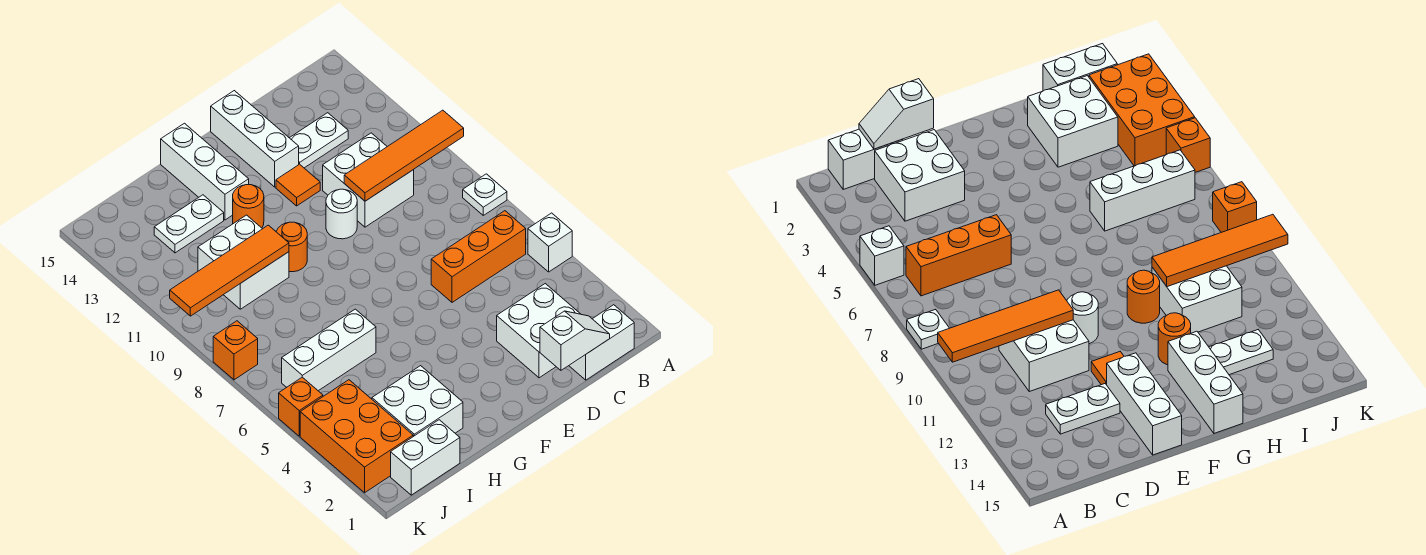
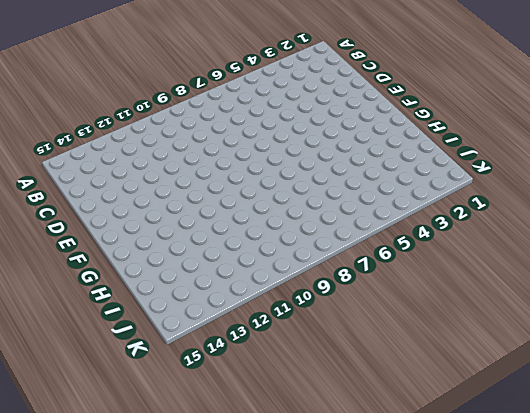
none -> white 1x1 brick [528,213,572,272]
none -> white 1x1 plate [463,174,507,215]
none -> white 1x2 brick [569,305,634,380]

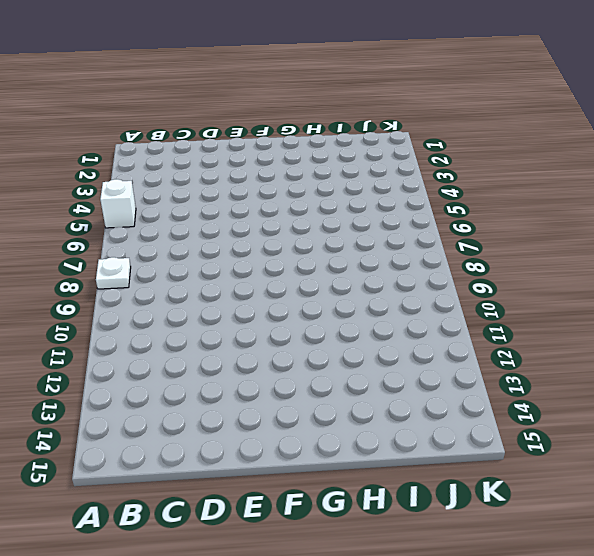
none -> white 1x2 brick [569,305,634,380]
none -> orange 1x3 brick [431,211,526,302]
none -> white 2x2 brick [497,284,580,378]

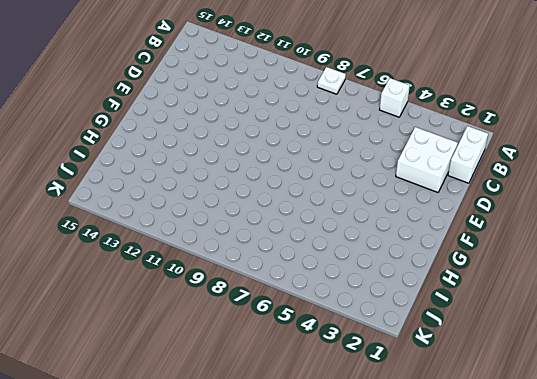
none -> orange 1x3 brick [431,211,526,302]
none -> white 2x2 brick [323,133,414,227]
none -> white 1x2 plate [290,113,348,168]

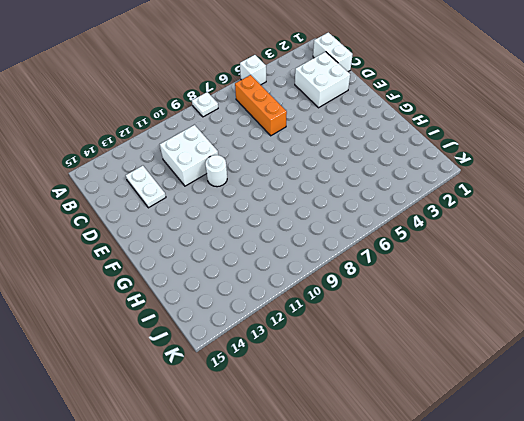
none -> orange 1x1 tile [276,164,320,206]
none -> white 1x3 brick [211,91,299,187]
none -> orange 1x1 round brick [276,222,307,272]

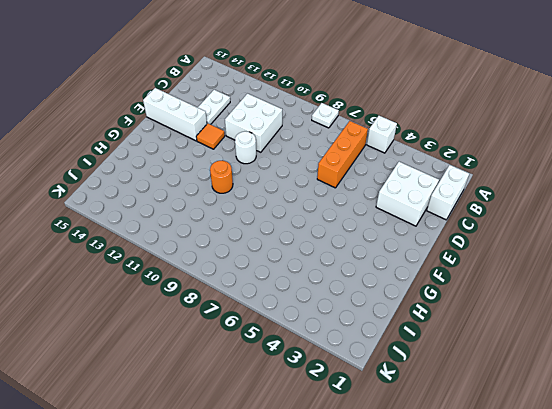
none -> orange 1x1 round brick [233,185,264,228]
none -> white 1x3 brick [161,123,249,220]
none -> white 2x2 brick [372,366,463,436]

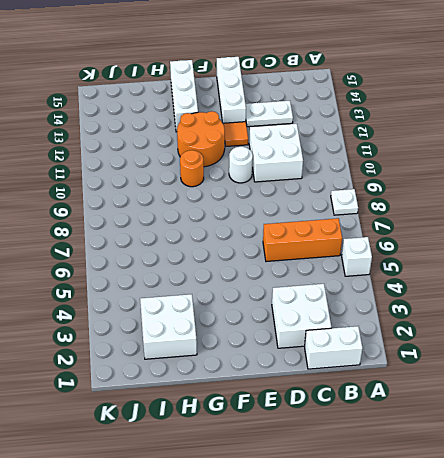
orange 2x2 round brick [177,111,225,167] -> orange 1x1 round brick [233,185,264,228]
none -> white 1x3 brick [282,309,376,391]
none -> white 2x2 brick [198,215,289,309]
none -> white 1x2 plate [154,195,224,253]

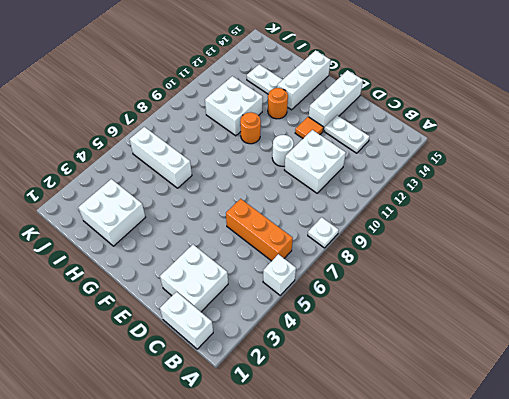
none -> white 1x2 brick [391,420,460,495]
none -> orange 2x3 brick [300,380,413,493]
none -> orange 1x1 brick [279,377,323,436]

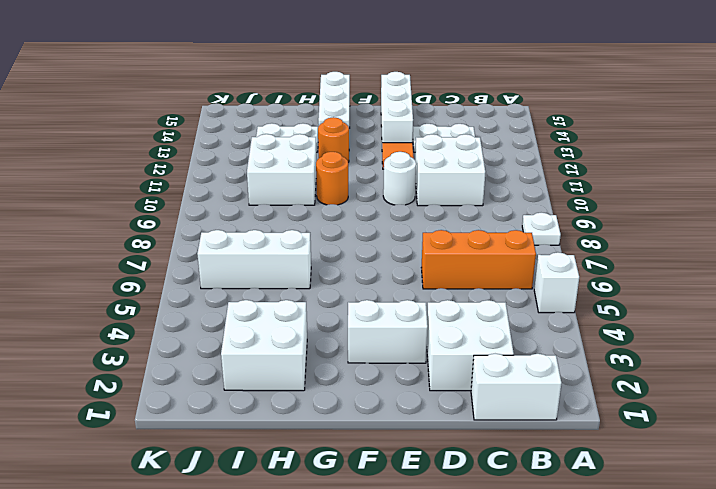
white 1x2 brick [348,300,428,363] -> white 1x2 brick moved to [391,420,460,495]
none -> orange 2x3 brick [300,380,413,493]
none -> orange 1x1 brick [279,377,323,436]
none -> orange 1x1 brick [213,321,258,380]

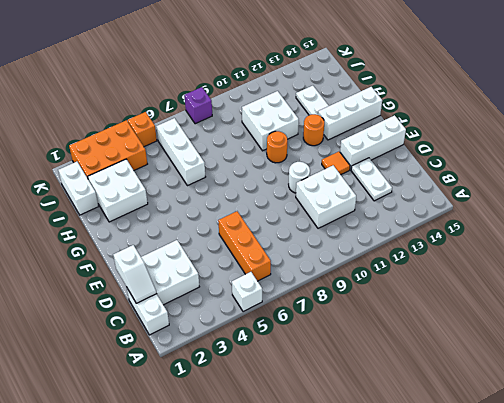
purple 1x1 brick [184,87,212,124] -> orange 1x1 brick [213,321,258,380]
none -> white 1x1 plate [463,174,507,215]
none -> orange 1x4 tile [344,110,464,201]
none -> orange 1x4 tile [170,225,289,316]

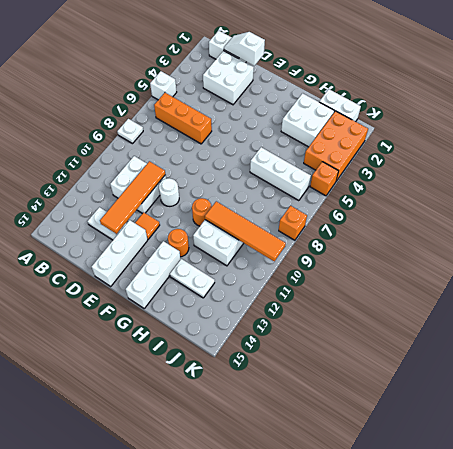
orange 1x4 tile [100,161,165,234] -> orange 1x4 tile turned to [344,110,464,201]

